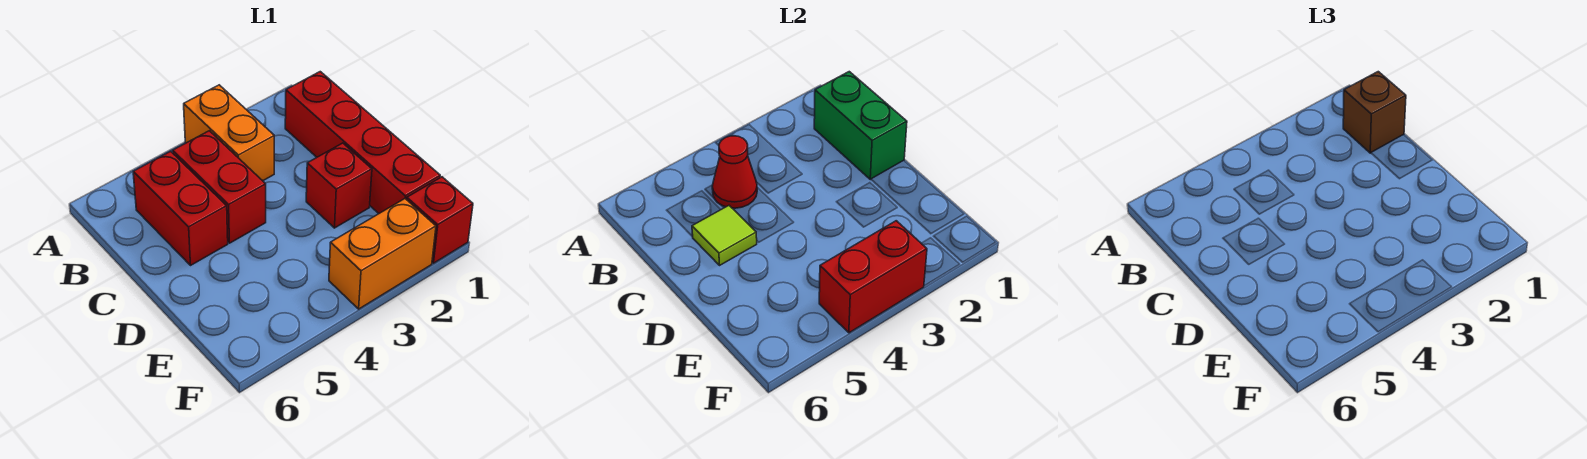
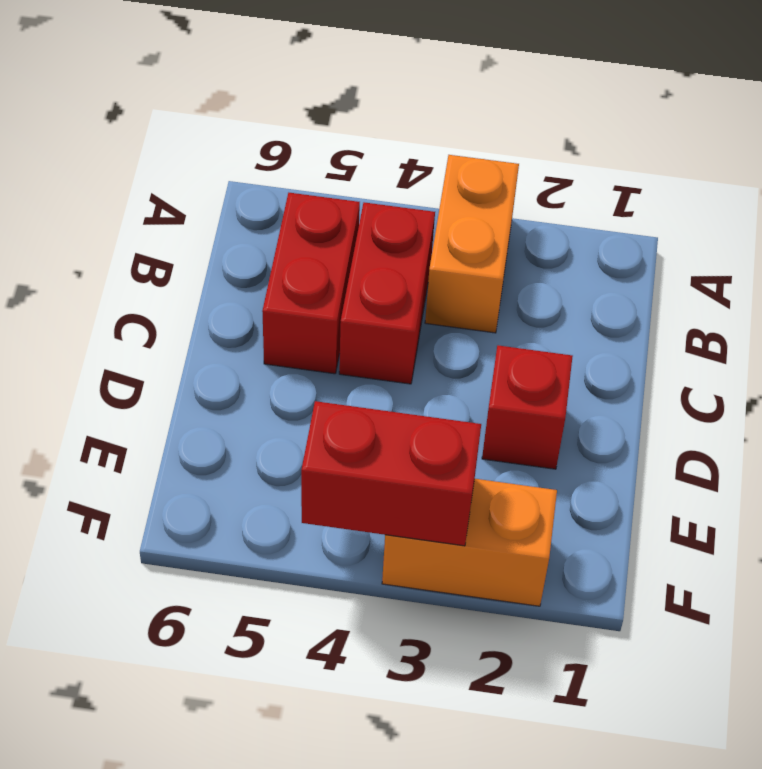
none -> red 1x4 brick [285,72,440,214]
none -> red 1x1 brick [407,177,473,263]
none -> green 1x2 brick [814,72,907,179]

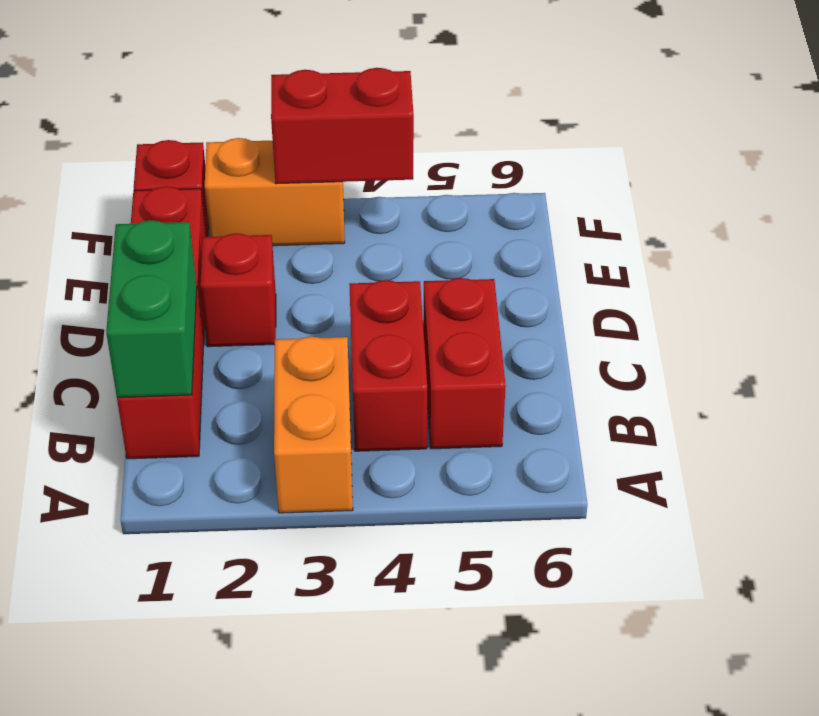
none -> red 1x1 cone [712,136,757,208]
none -> lime 1x1 tile [692,206,757,265]
none -> brown 1x1 brick [1343,72,1406,153]

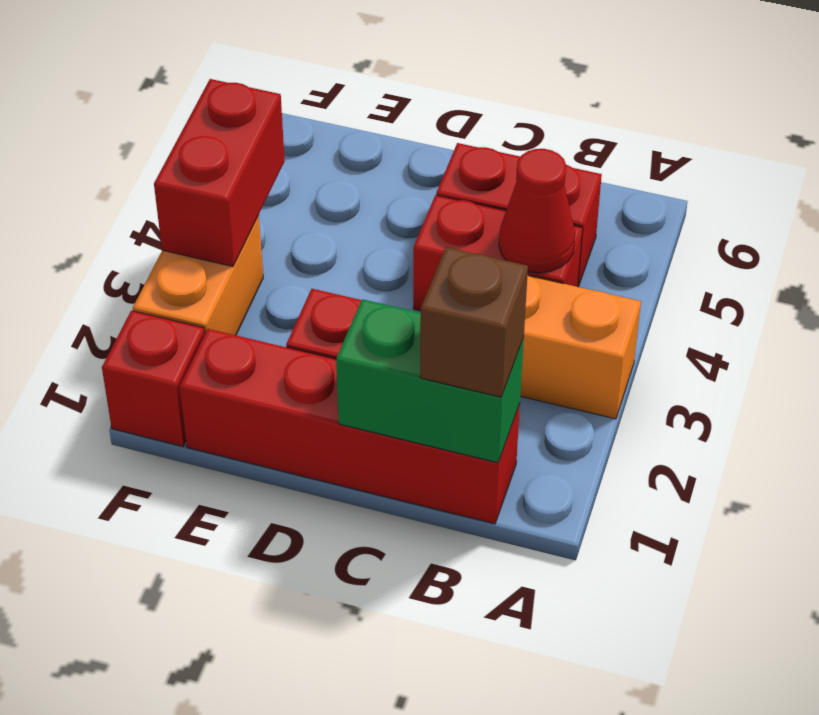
none -> lime 1x1 tile [692,206,757,265]

